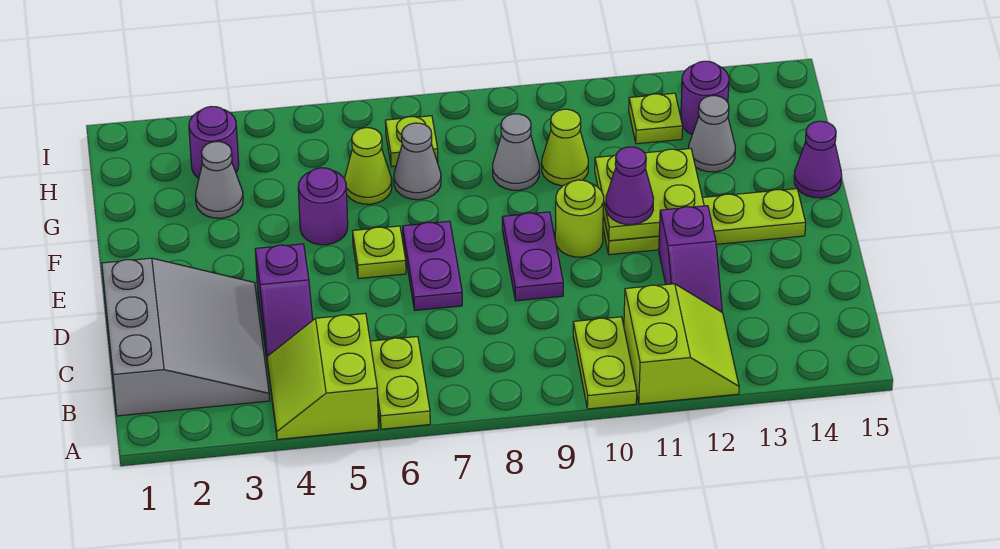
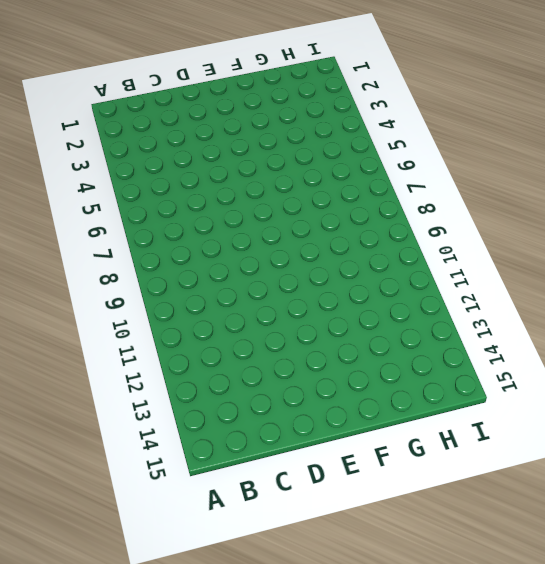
none -> lime 2x2 slope [267,313,378,439]
none -> lime 1x2 plate [370,337,430,429]
none -> lime 1x2 plate [573,317,637,409]

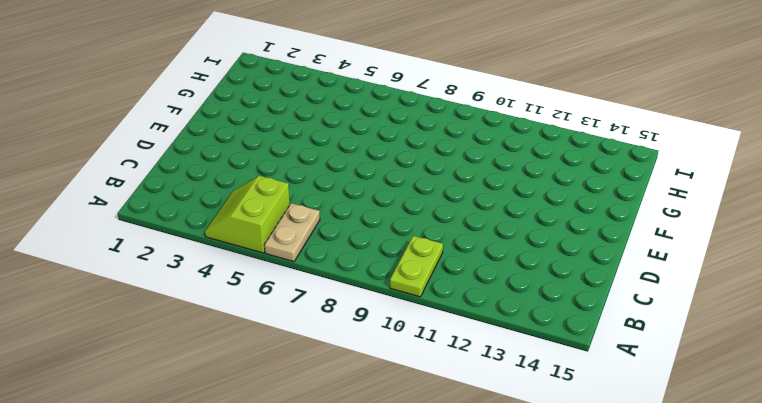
tan 1x2 plate [265,203,320,262] -> lime 1x2 plate [370,337,430,429]
none -> lime 2x2 slope [624,284,739,404]
none -> grey 3x3 slope [102,258,270,416]
none -> purple 1x2 slope [255,244,313,358]

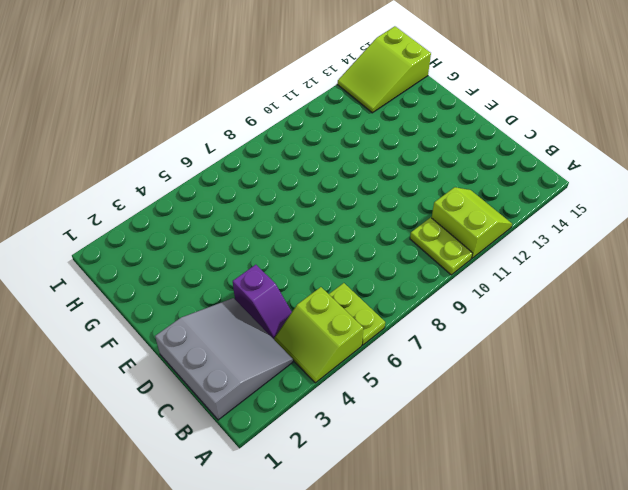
lime 2x3 slope [337,26,431,113] -> purple 1x1 round brick [681,61,729,134]
none -> purple 1x2 slope [659,206,722,312]
none -> purple 1x2 plate [403,221,462,310]
none -> purple 1x2 plate [502,212,563,301]

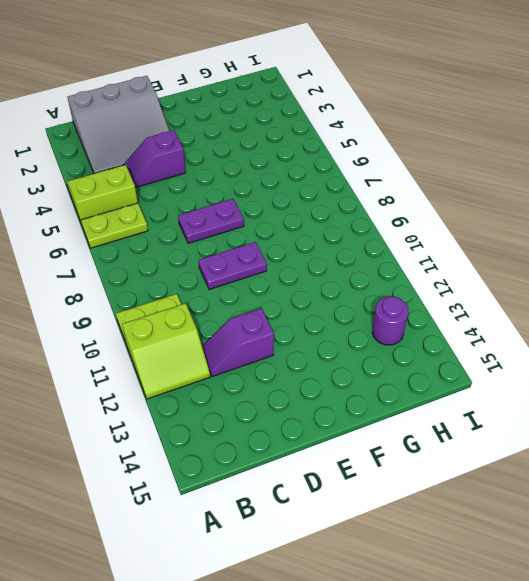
none -> lime 1x1 plate [353,226,406,279]
none -> lime 1x1 round brick [555,180,604,257]
none -> lime 1x4 plate [603,189,806,255]

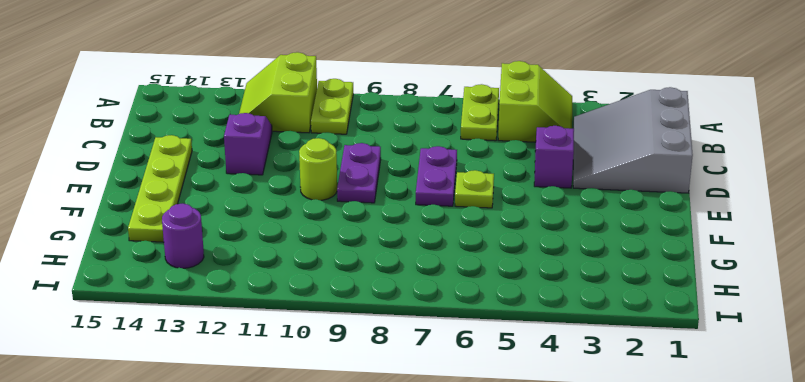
lime 1x4 plate [128,135,192,242] -> lime 1x4 plate turned to [603,189,806,255]
none -> purple 1x1 round brick [298,168,348,245]
none -> purple 1x1 cone [794,121,842,198]
none -> grey 1x1 cone [196,142,243,218]

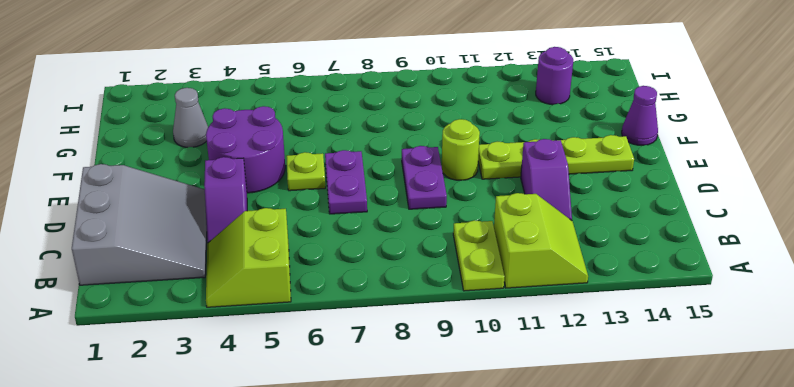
purple 2x2 round brick [206,106,285,193] -> purple 1x1 round brick [298,168,348,245]
none -> lime 1x2 plate [370,337,430,429]
none -> lime 1x1 cone [345,128,392,204]
none -> grey 1x1 cone [394,123,441,200]

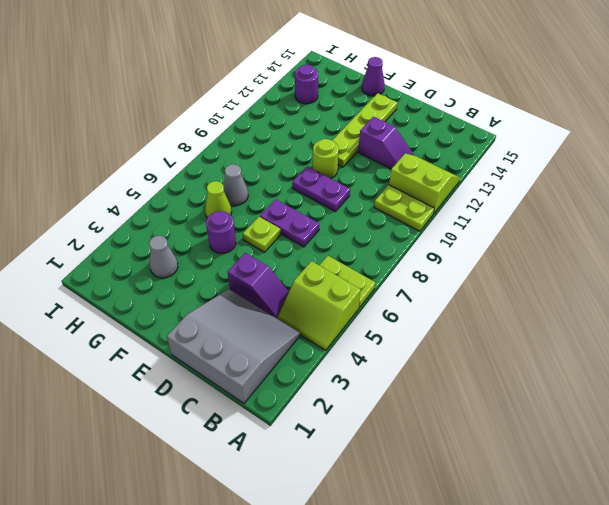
none -> grey 1x1 cone [493,114,539,190]
none -> lime 1x1 cone [542,109,588,186]
none -> grey 1x1 cone [689,96,735,172]

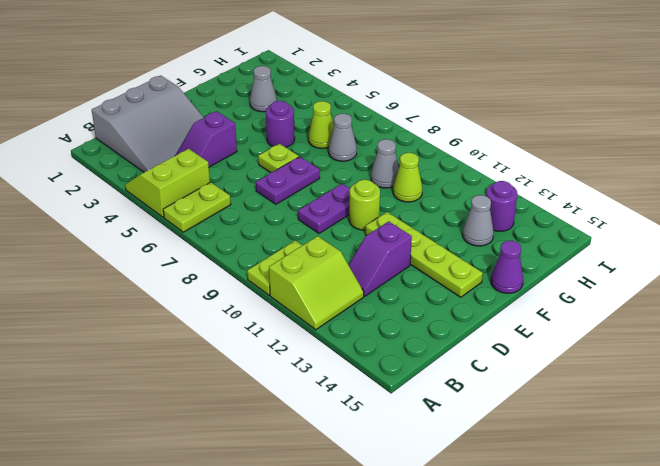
none -> purple 1x1 round brick [189,107,239,178]
none -> lime 1x1 plate [385,116,438,167]
none -> lime 1x1 plate [629,93,683,144]

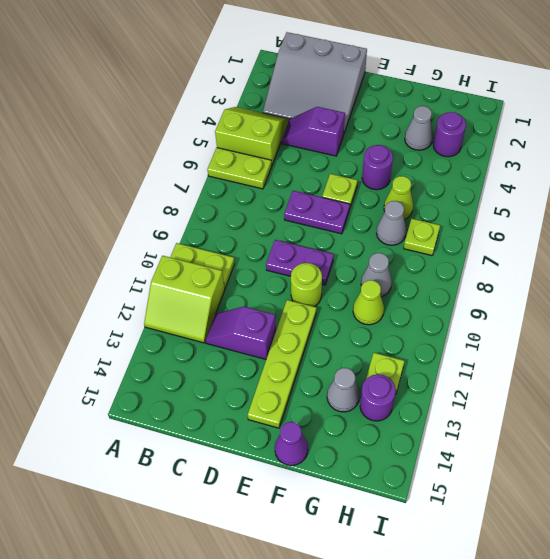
none -> lime 2x2 plate [595,149,704,241]
none -> purple 1x1 cone [606,147,654,225]

